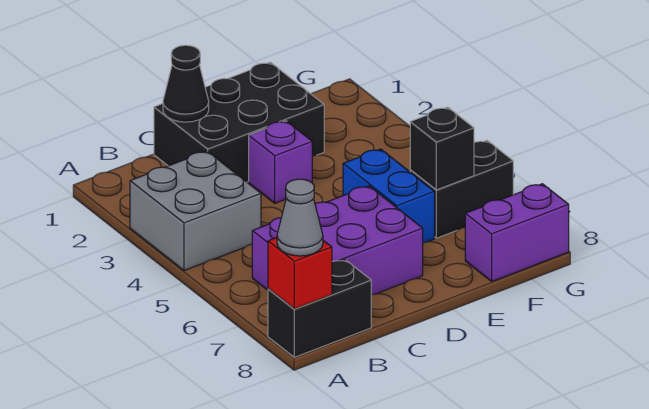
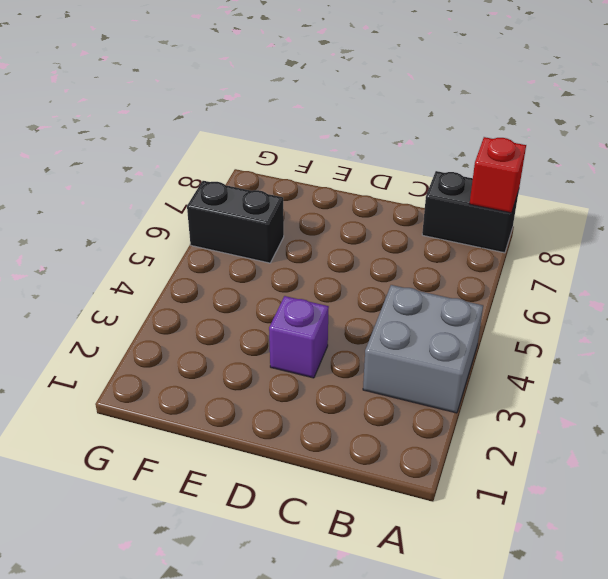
none -> purple 2x3 brick [252,186,423,295]
none -> black 2x3 brick [154,62,324,182]
none -> blue 1x2 brick [343,149,435,243]

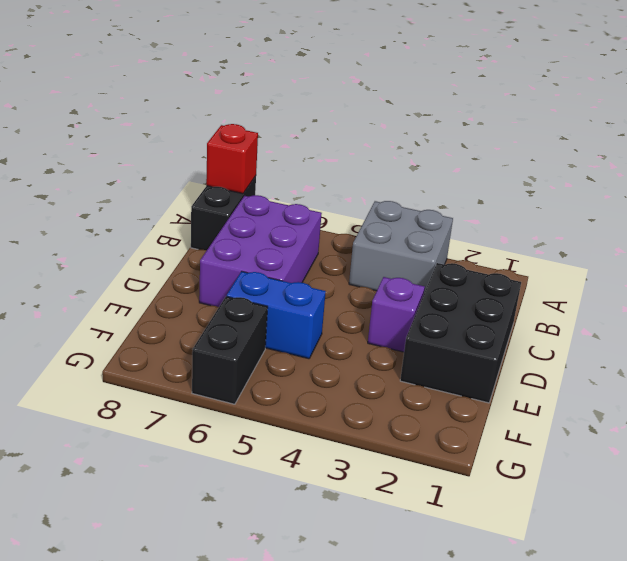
none -> purple 1x2 brick [465,184,569,281]
none -> black 1x1 cone [163,45,209,122]
none -> black 1x1 brick [410,107,474,190]

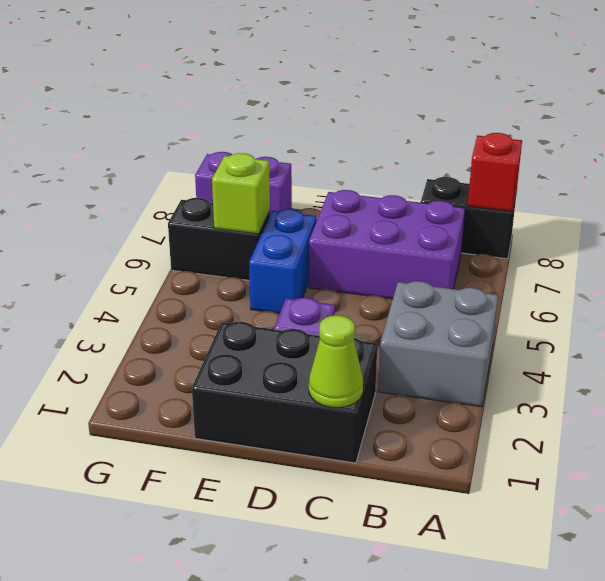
lime 1x1 cone [309,315,363,408] -> black 1x1 cone [163,45,209,122]
lime 1x1 brick [212,153,270,234] -> black 1x1 brick [410,107,474,190]
none -> grey 1x1 cone [277,179,323,256]

